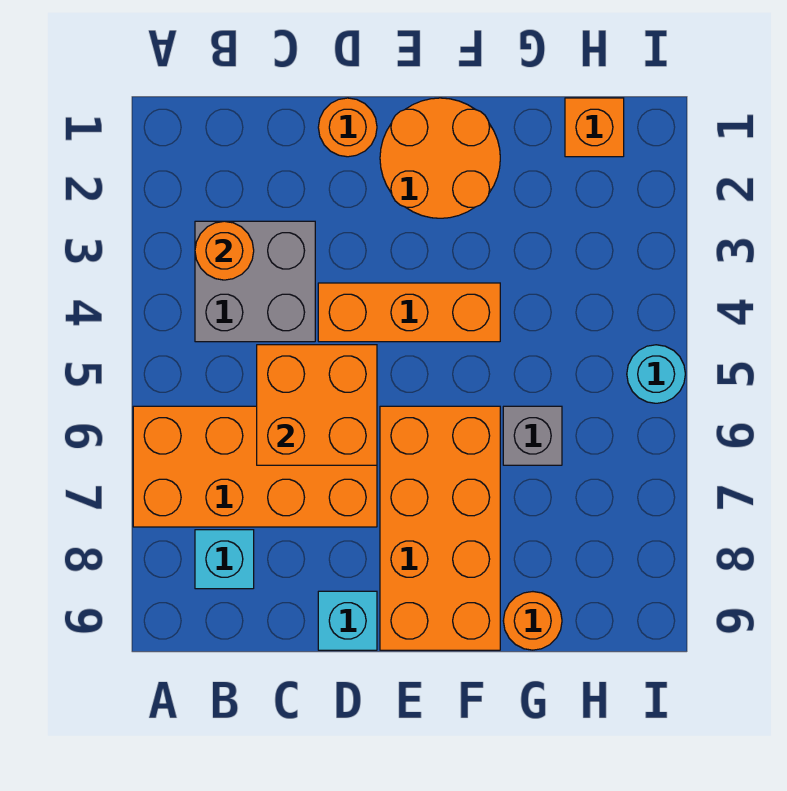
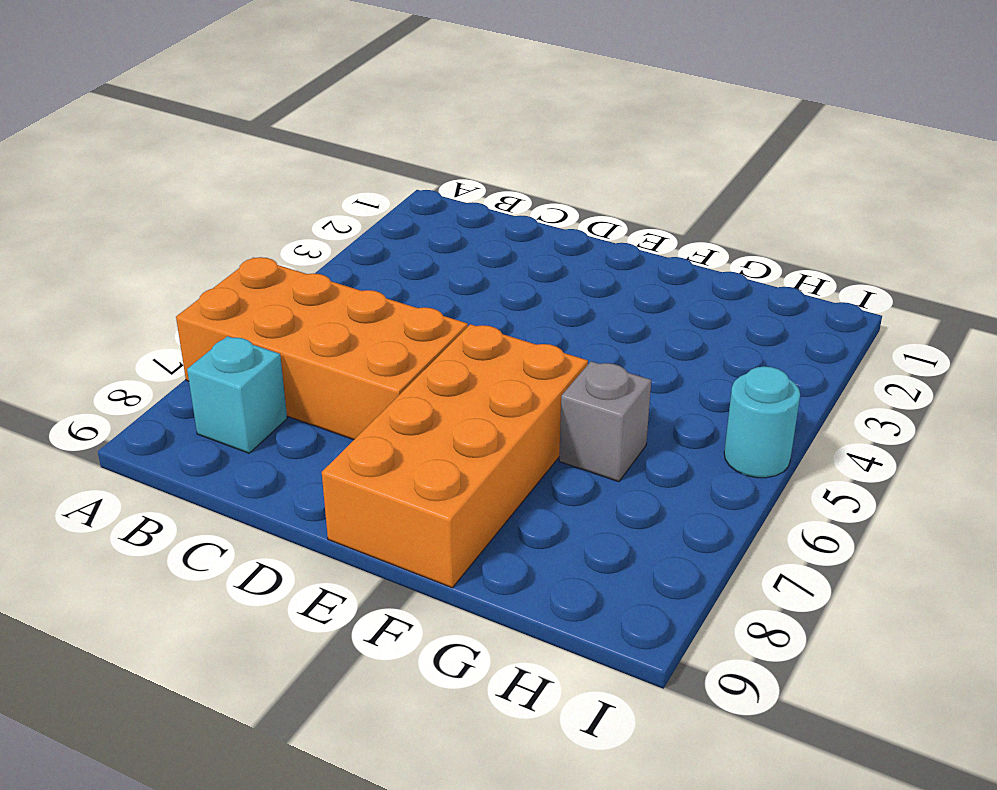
none -> grey 2x2 brick [195,221,315,342]
none -> orange 1x1 round brick [318,98,377,157]
none -> orange 1x3 brick [318,283,500,342]

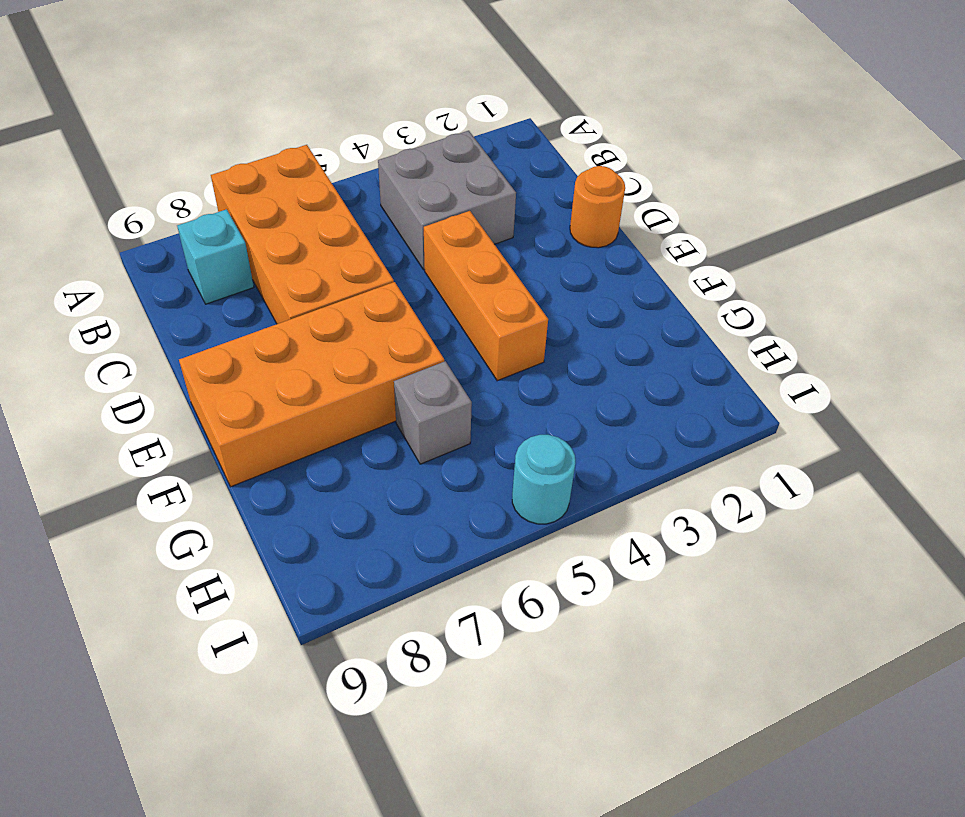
none -> cyan 1x1 brick [318,591,377,650]
none -> orange 2x2 round brick [380,98,500,218]
none -> orange 1x1 round brick [503,592,562,650]

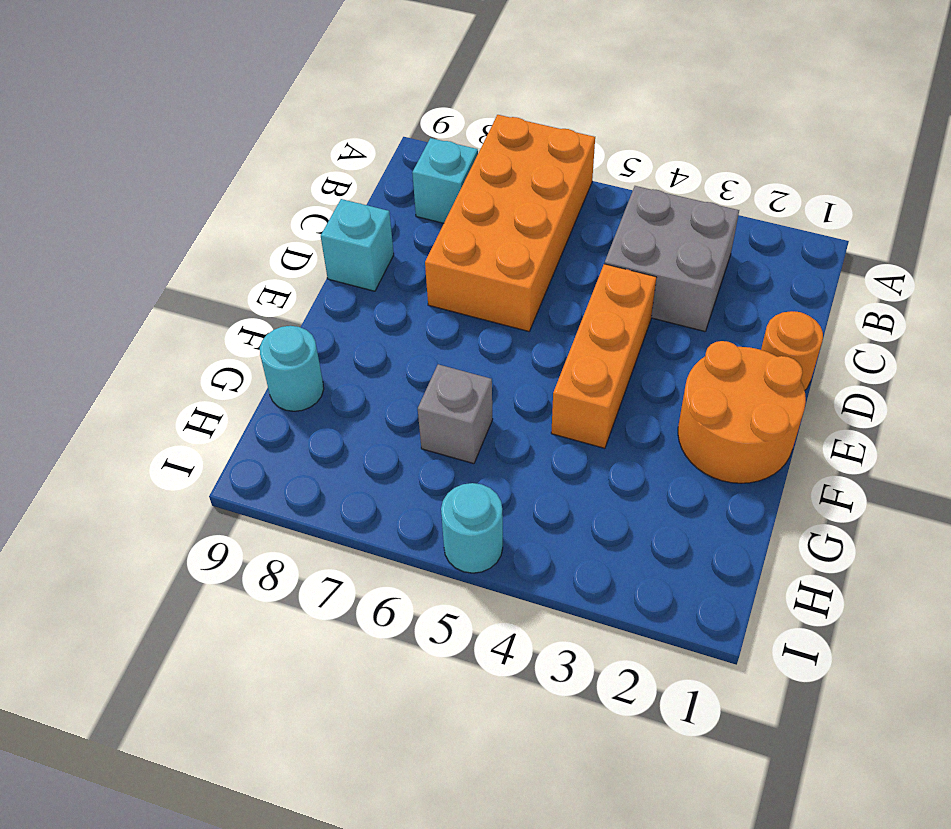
cyan 1x1 round brick [260,326,324,411] -> orange 1x1 round brick [503,592,562,650]
none -> orange 2x4 brick [380,406,500,650]
none -> orange 1x1 brick [565,98,624,157]
none -> orange 1x1 round brick [195,221,254,280]

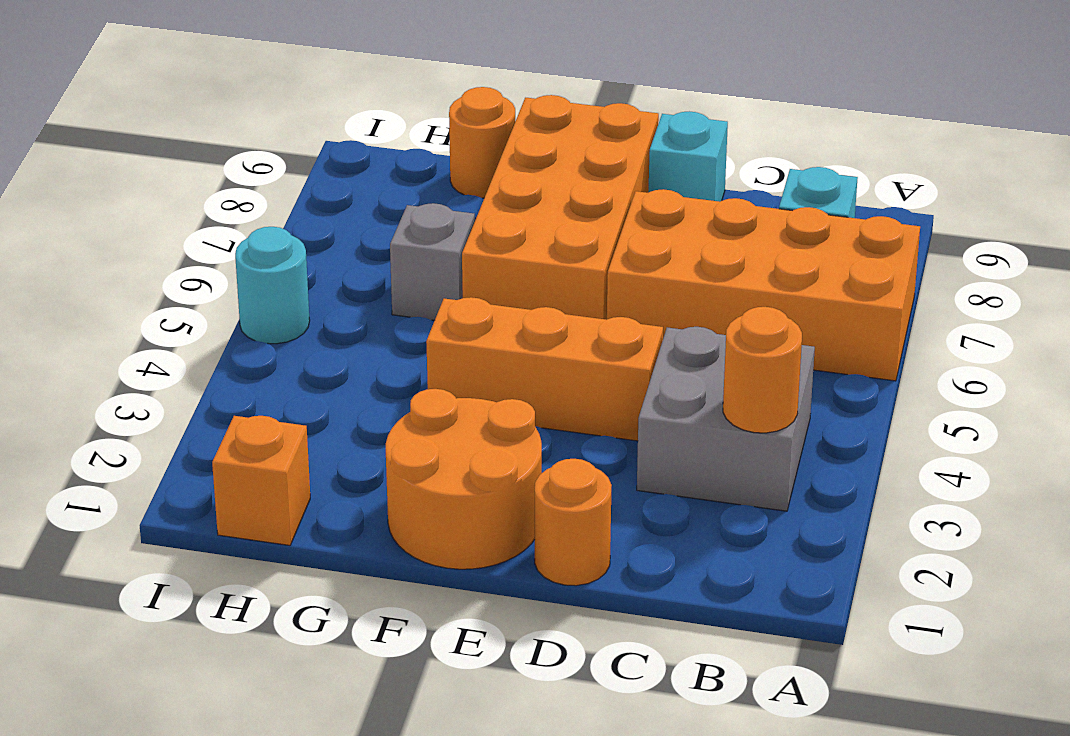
none -> orange 2x2 brick [257,345,377,465]

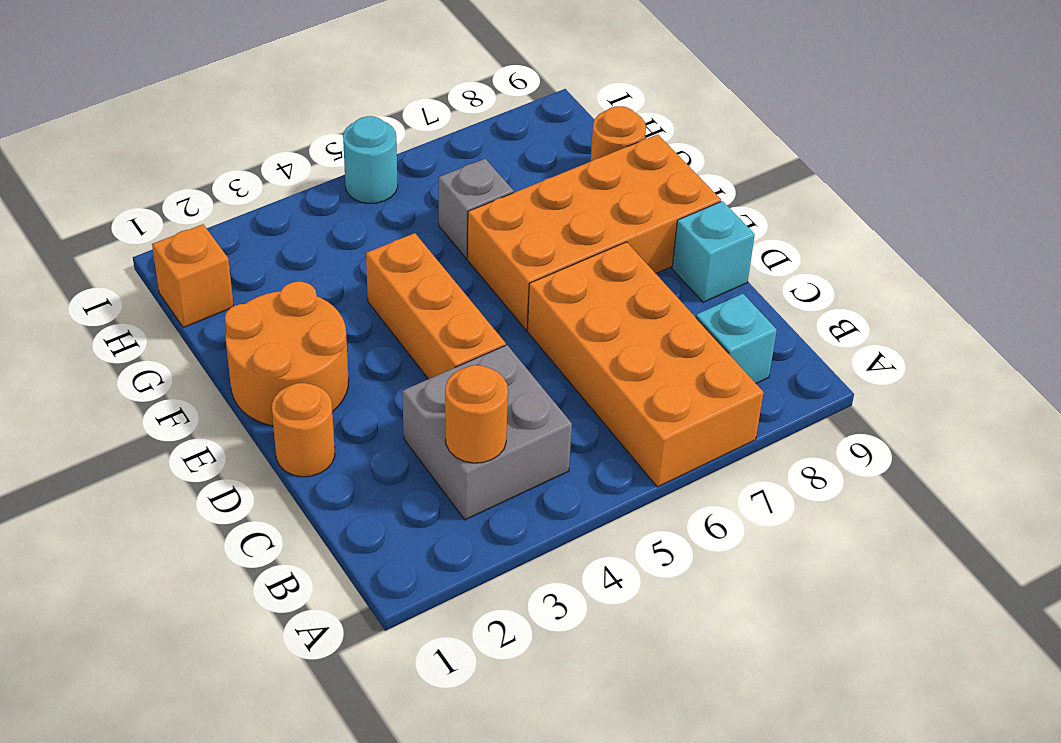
none -> orange 2x2 brick [257,345,377,465]

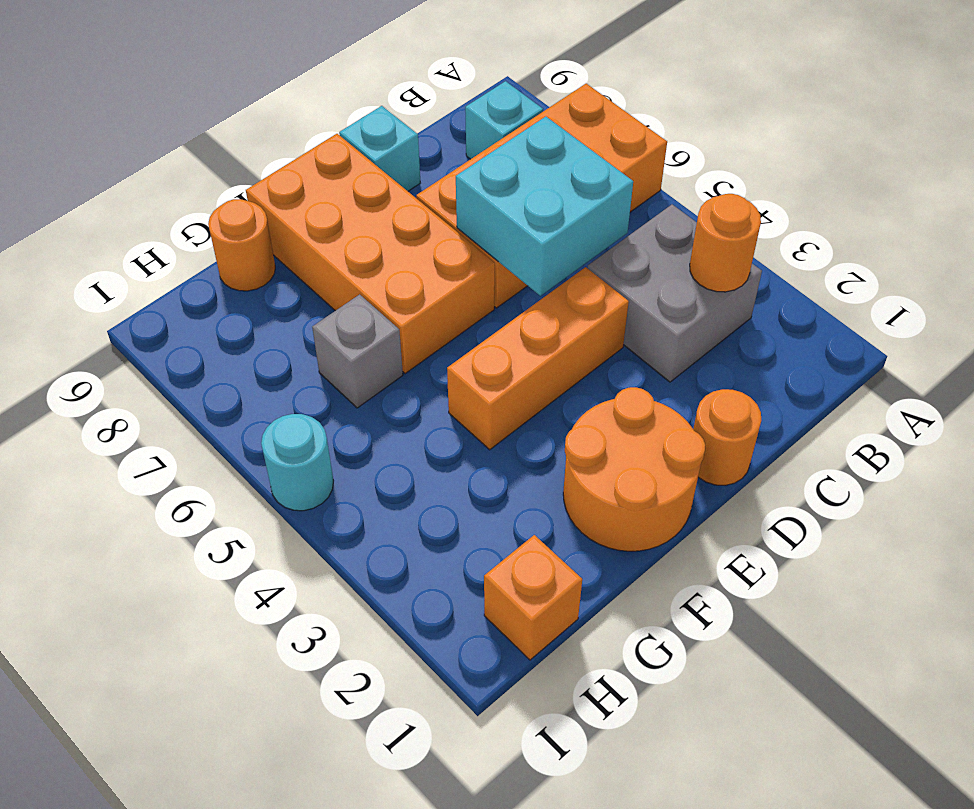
cyan 2x2 brick [456,116,633,296] -> orange 2x2 brick [257,345,377,465]

